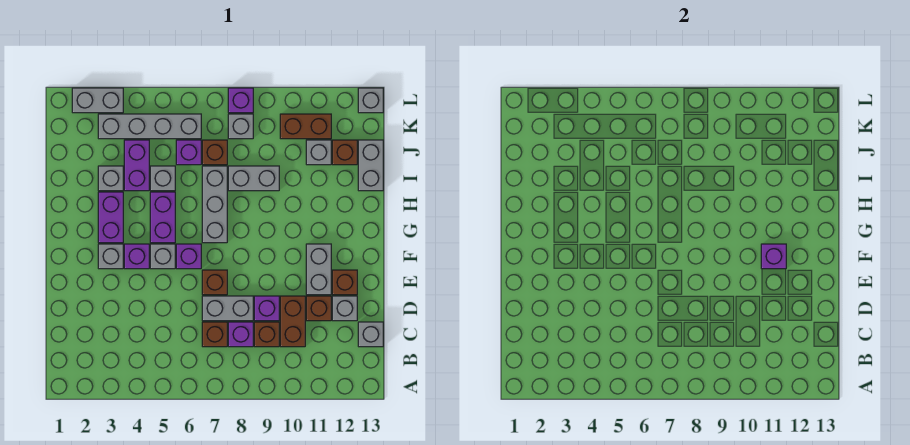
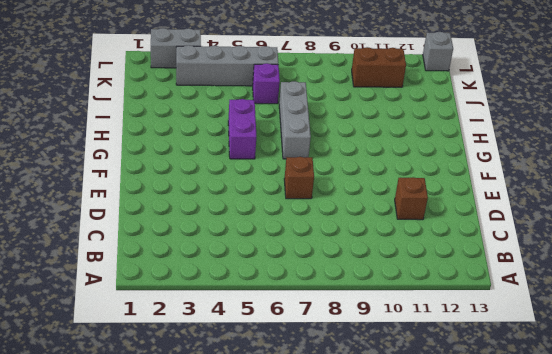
none -> brown 1x1 brick [202,322,227,347]
none -> purple 1x1 brick [228,322,253,347]
none -> brown 1x1 brick [254,322,279,347]
none -> brown 1x2 brick [280,296,305,347]

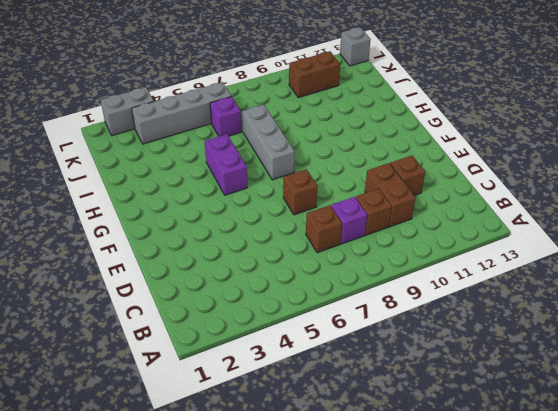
none -> grey 1x1 brick [358,322,383,347]
none -> grey 1x2 brick [202,296,253,321]
none -> purple 1x1 brick [254,296,279,321]
none -> grey 1x1 brick [332,296,357,321]

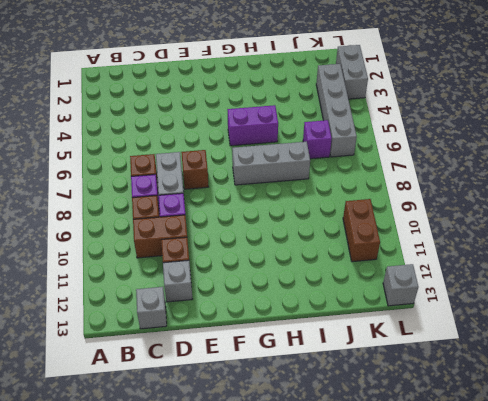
none -> grey 1x2 brick [306,244,331,295]
none -> brown 1x1 brick [332,270,357,295]
none -> grey 1x1 brick [98,244,123,269]
none -> purple 1x1 brick [124,244,149,269]

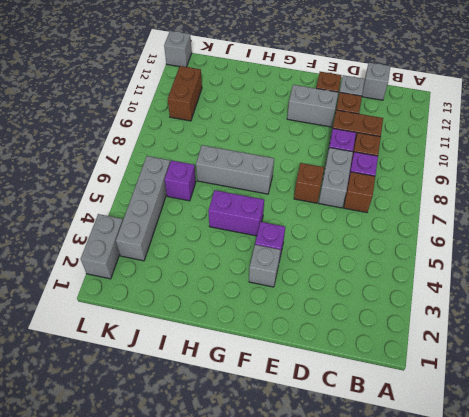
none -> grey 1x1 brick [150,244,175,269]
none -> purple 1x1 brick [176,244,201,269]
none -> purple 1x2 brick [98,192,123,243]
none -> grey 1x1 brick [98,166,123,191]

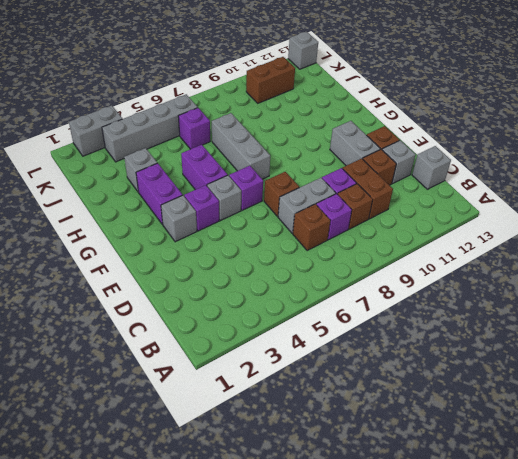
none -> purple 1x2 brick [124,140,149,191]
none -> grey 1x1 brick [150,166,175,191]
none -> grey 1x2 brick [228,166,279,191]
none -> grey 1x2 brick [358,140,383,191]

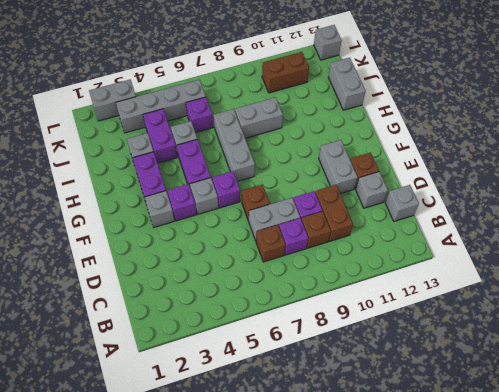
none -> brown 1x1 brick [306,296,331,321]
none -> brown 1x1 brick [202,140,227,165]
none -> grey 1x1 brick [306,140,331,165]
none -> brown 1x1 brick [332,140,357,165]

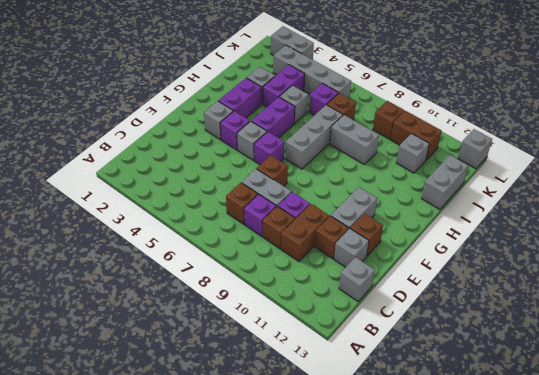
brown 1x1 brick [373,101,404,139] -> brown 1x1 brick moved to [332,140,357,165]
none -> grey 1x1 brick [228,114,253,139]
none -> purple 1x1 brick [228,88,253,113]
none -> purple 1x1 brick [761,244,786,269]

